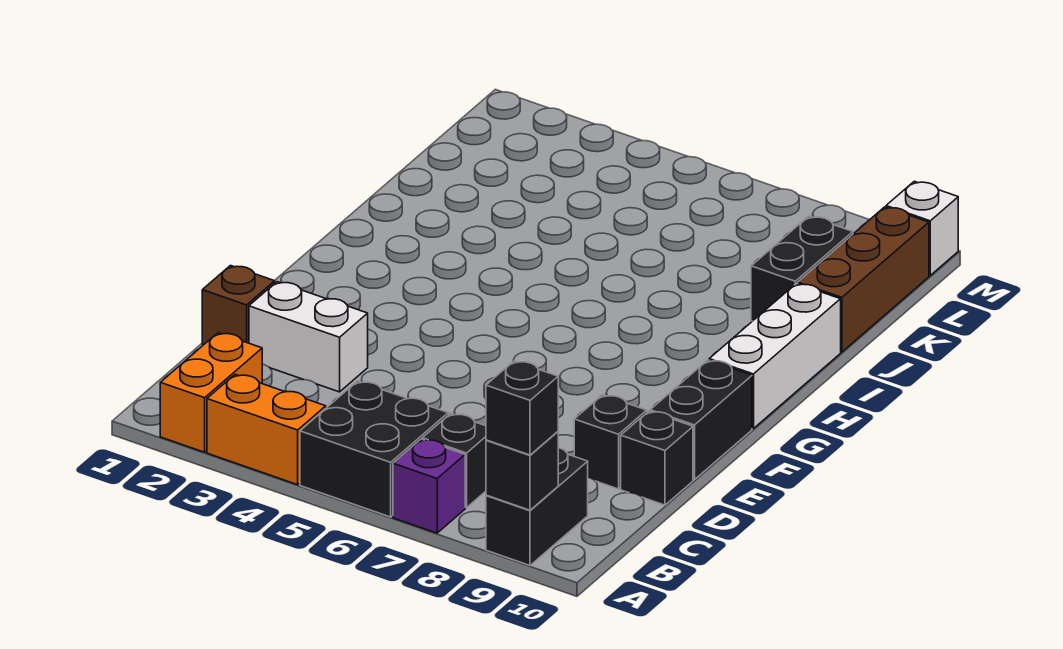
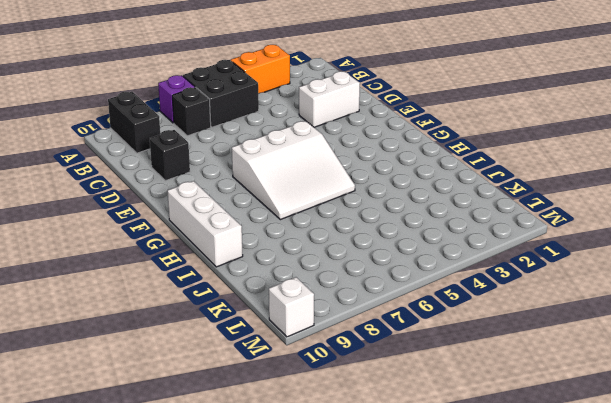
white 3x3 slope [232,121,355,220] -> none
none -> orange 1x2 brick [160,333,262,452]
none -> brown 1x1 brick [202,266,275,345]
none -> black 1x1 brick [621,411,693,505]

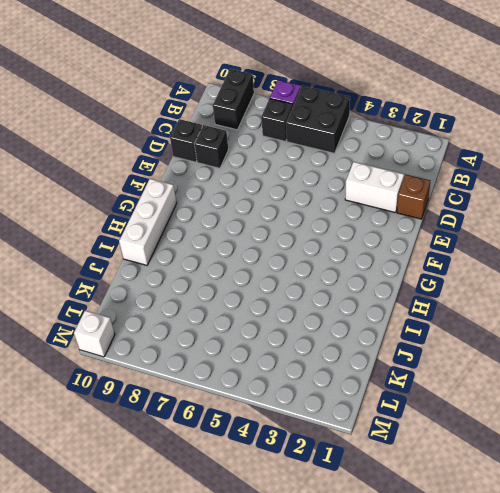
none -> orange 1x2 brick [160,333,262,452]
none -> orange 1x2 brick [207,374,326,485]
none -> black 1x2 brick [650,360,752,480]

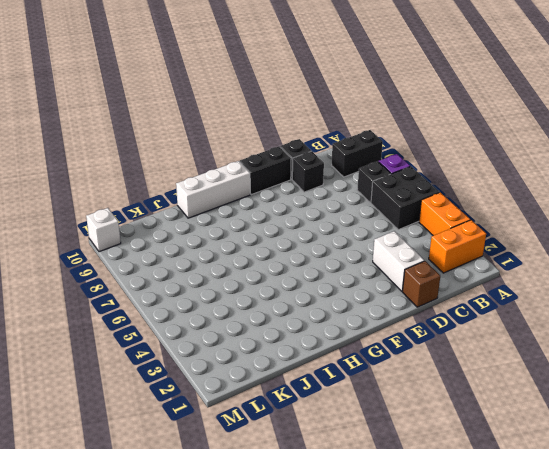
none -> black 1x2 brick [751,216,853,321]
none -> brown 1x3 brick [798,207,929,352]
none -> black 1x1 brick [486,432,558,510]

